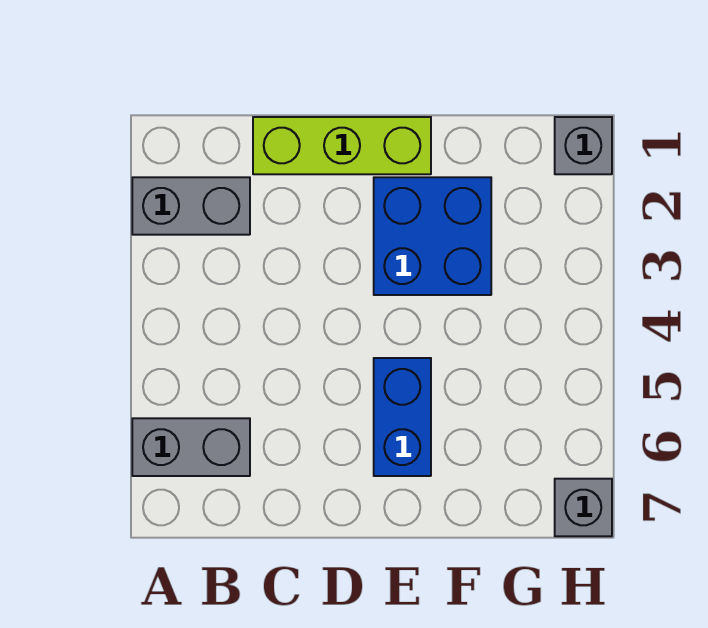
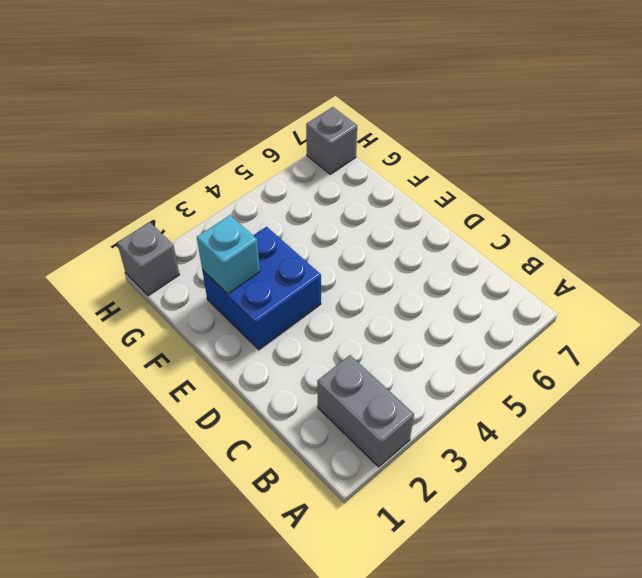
cyan 1x1 brick [197,215,260,294] -> none
none -> grey 1x2 brick [132,418,250,476]
none -> lime 1x3 brick [253,117,431,174]

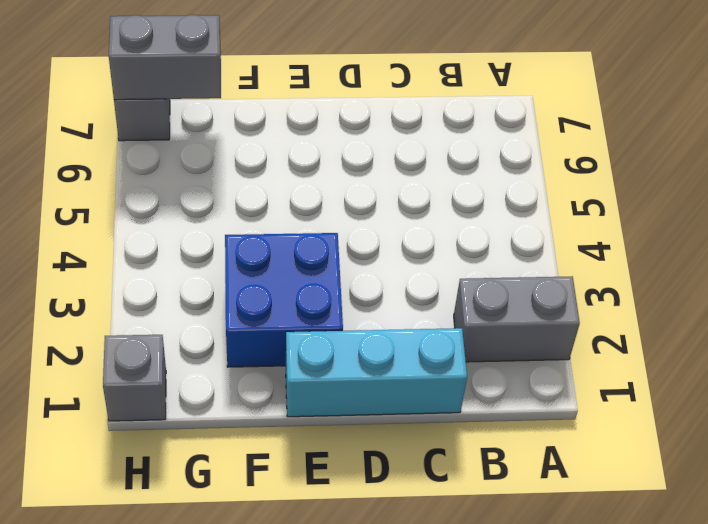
cyan 1x3 brick [286,328,467,417] -> lime 1x3 brick [253,117,431,174]
grey 1x2 brick [109,15,221,100] -> grey 1x2 brick moved to [132,418,250,476]
none -> blue 1x2 brick [374,358,431,476]

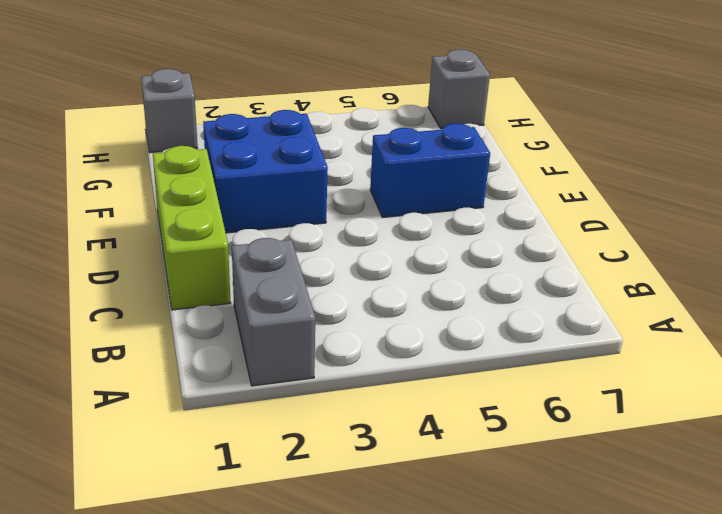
none -> grey 1x2 brick [132,418,250,476]

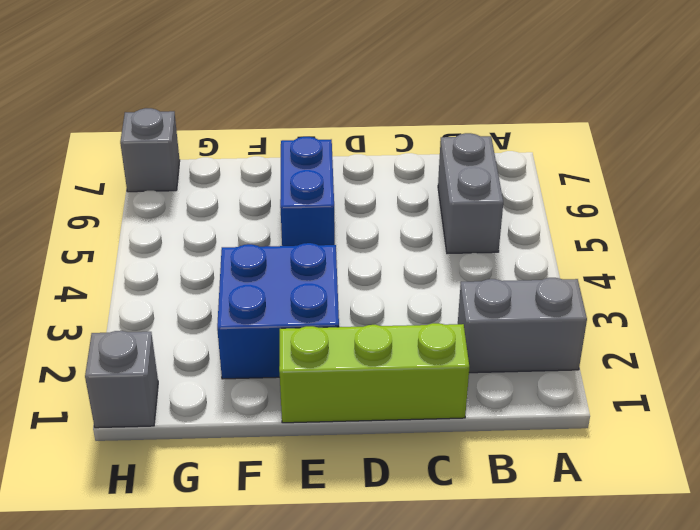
grey 1x2 brick [438,133,503,254] -> grey 1x2 brick turned to [132,418,250,476]

